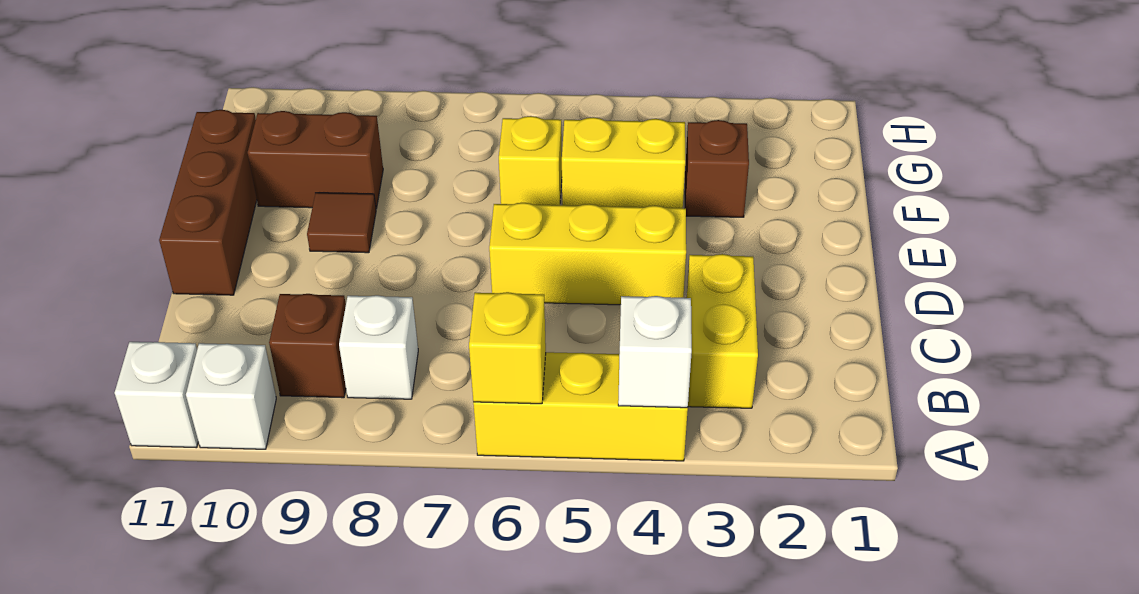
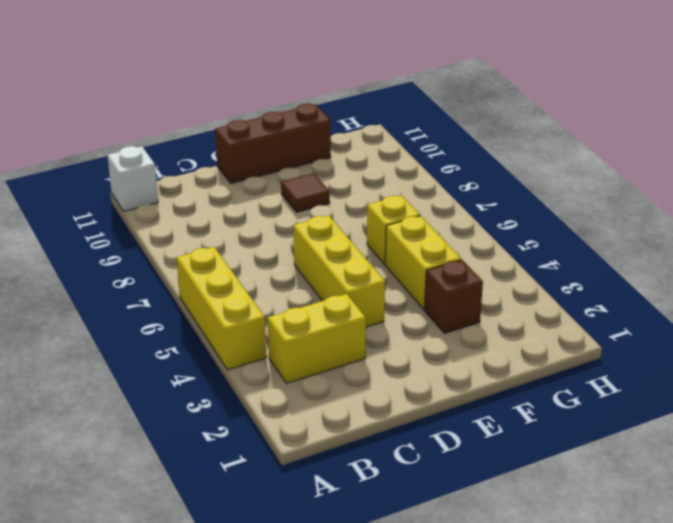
none -> white 1x1 brick [186,343,276,449]
none -> white 1x1 brick [339,295,418,399]
none -> brown 1x1 brick [269,294,346,398]

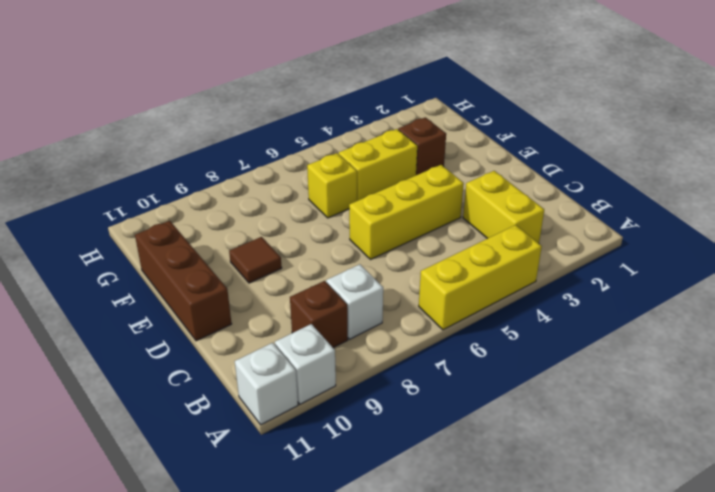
none -> brown 1x2 brick [248,111,383,209]
none -> white 1x1 brick [618,296,692,408]
none -> yellow 1x1 brick [469,292,546,404]

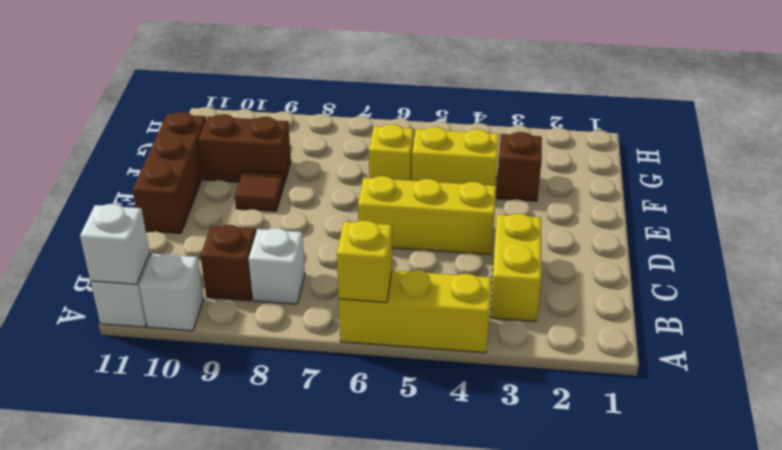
white 1x1 brick [80,204,150,284] -> white 1x1 brick moved to [618,296,692,408]

